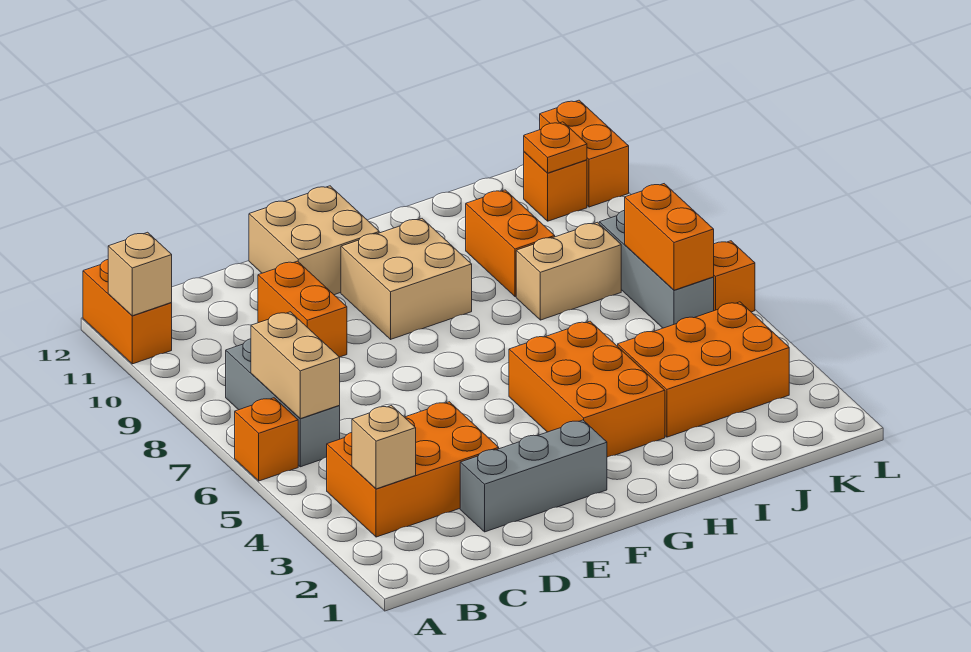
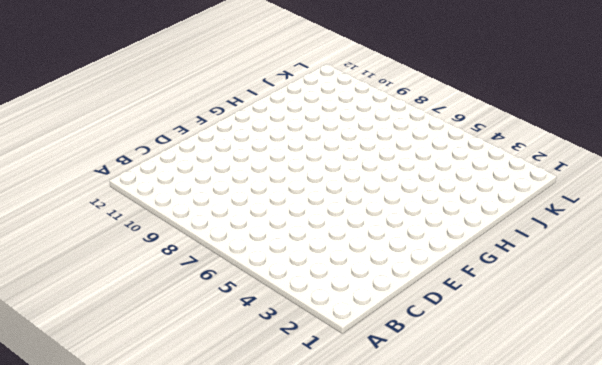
none -> orange 1x1 brick [235,398,298,481]
none -> orange 1x2 brick [83,260,172,364]
none -> orange 2x3 brick [327,402,499,537]

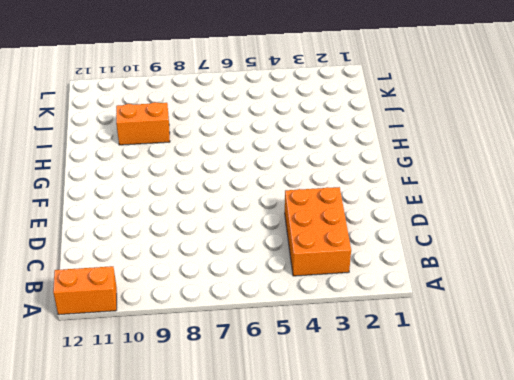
none -> orange 1x1 brick [235,398,298,481]
none -> grey 1x3 brick [226,339,340,467]
none -> grey 1x3 brick [460,420,607,532]

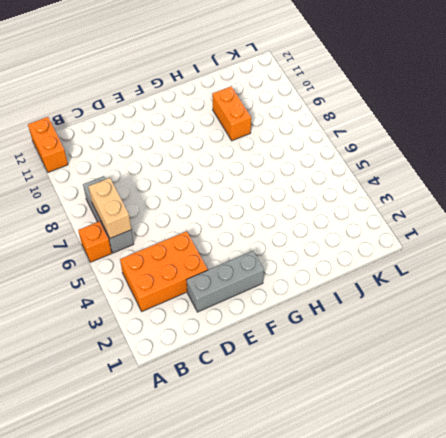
none -> orange 1x2 brick [258,261,347,357]
none -> tan 2x2 brick [249,186,379,295]
none -> tan 2x2 brick [341,219,472,339]

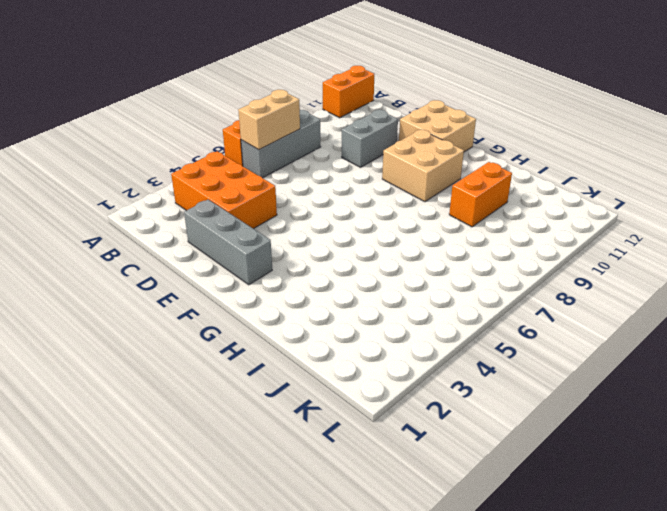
grey 1x2 brick [342,110,398,167] -> orange 1x2 brick [258,261,347,357]
none -> orange 2x3 brick [509,321,665,457]
none -> orange 2x3 brick [618,302,789,437]
none -> tan 1x2 brick [516,222,621,320]

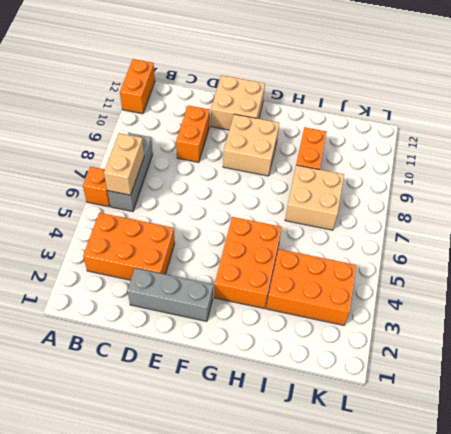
tan 2x2 brick [285,165,344,230] -> tan 1x2 brick [516,222,621,320]
none -> grey 1x3 brick [599,210,714,328]
none -> orange 1x1 brick [524,152,587,221]
none -> orange 1x1 brick [714,241,755,312]

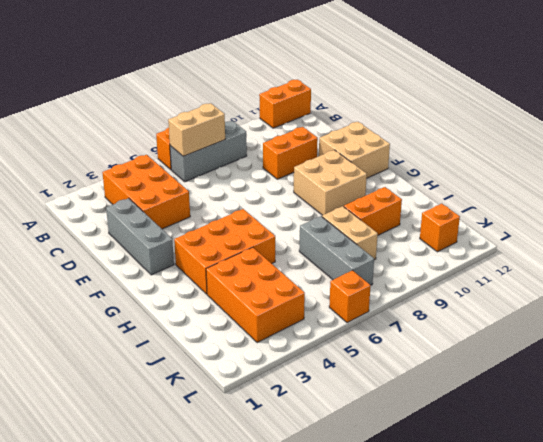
grey 1x3 brick [299,216,374,285] -> grey 1x3 brick turned to [599,210,714,328]
none -> orange 1x2 brick [540,100,629,207]
none -> tan 1x1 brick [108,232,172,316]
none -> tan 1x1 brick [352,406,416,489]

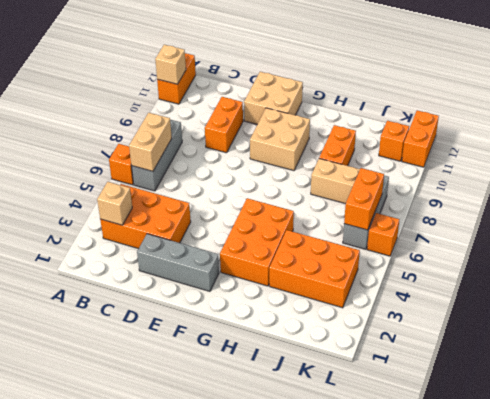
none -> orange 1x1 plate [524,122,587,173]

